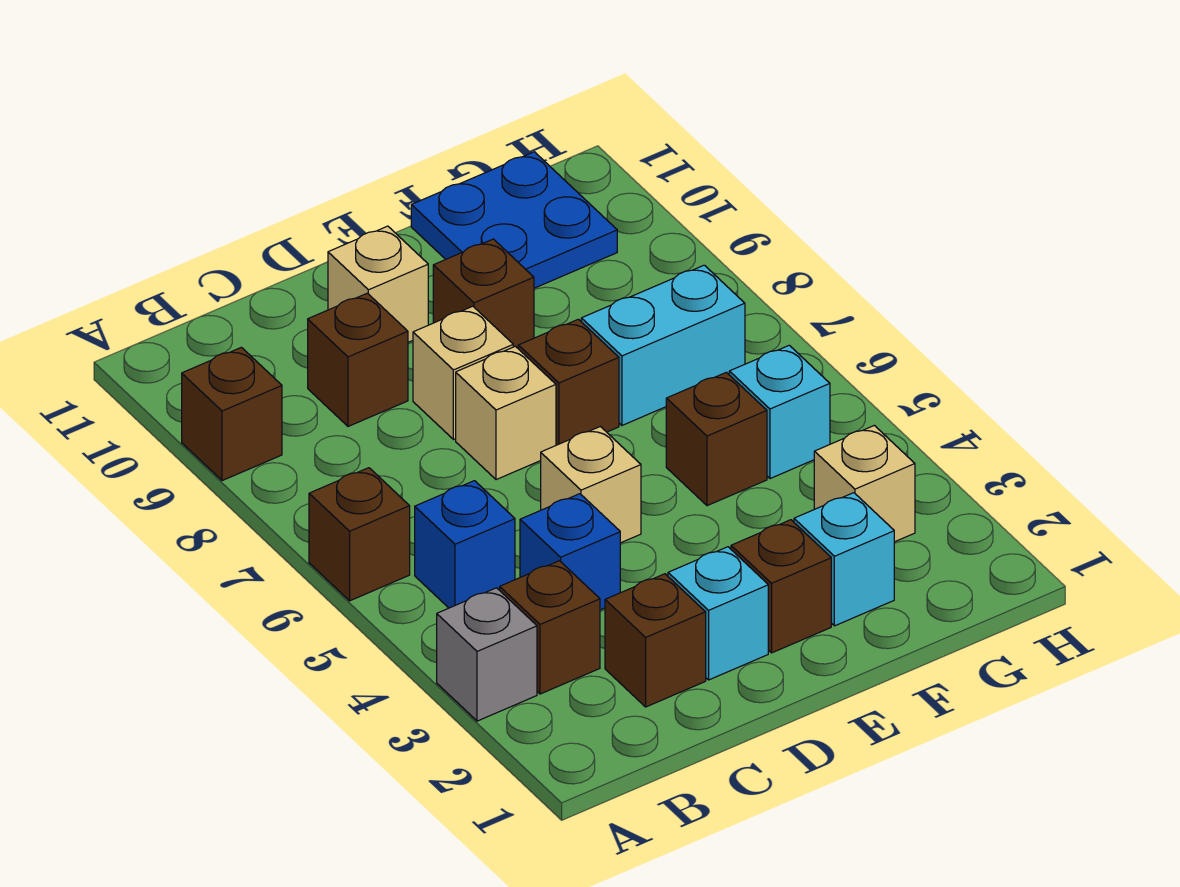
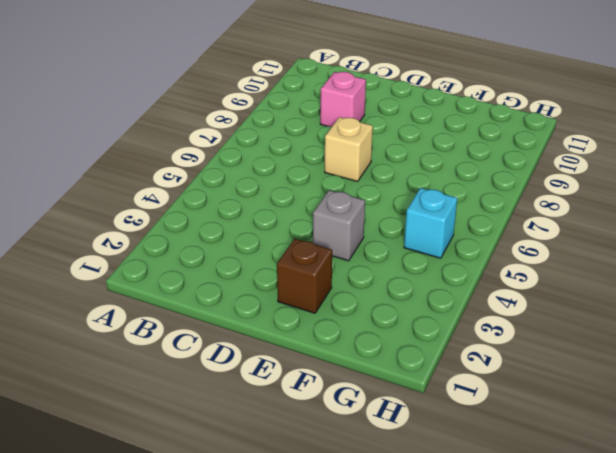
pink 1x1 brick [320,72,366,127] -> brown 1x1 brick [308,293,408,426]
grey 1x1 brick [313,190,365,261] -> grey 1x1 brick moved to [437,588,537,721]
none -> brown 1x1 brick [309,468,410,601]
none -> brown 1x1 brick [182,347,282,481]
none -> brown 1x1 brick [500,561,600,694]

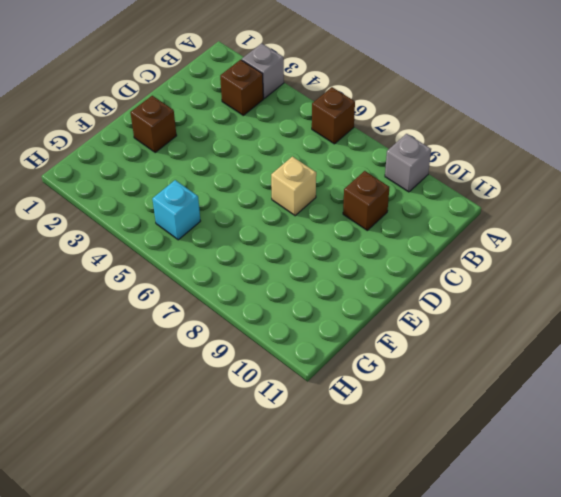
grey 1x1 brick [385,134,431,192] -> brown 1x1 brick [182,347,282,481]
none -> blue 1x1 brick [415,481,515,608]
none -> brown 1x1 brick [605,574,706,707]
none -> blue 1x1 brick [520,494,620,610]

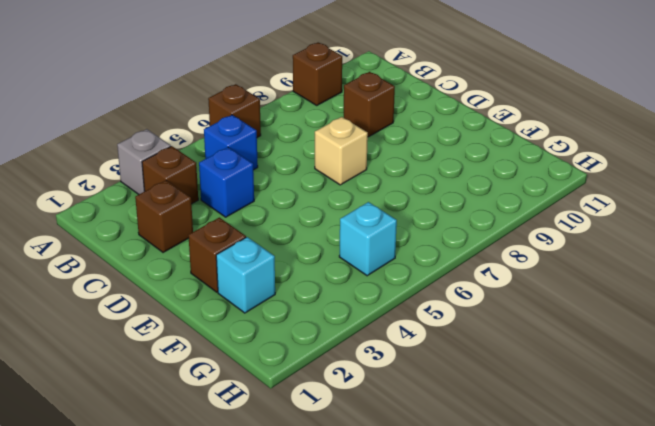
none -> cyan 1x1 brick [668,547,768,680]
none -> tan 1x1 brick [541,427,641,543]
none -> tan 1x1 brick [413,306,513,440]

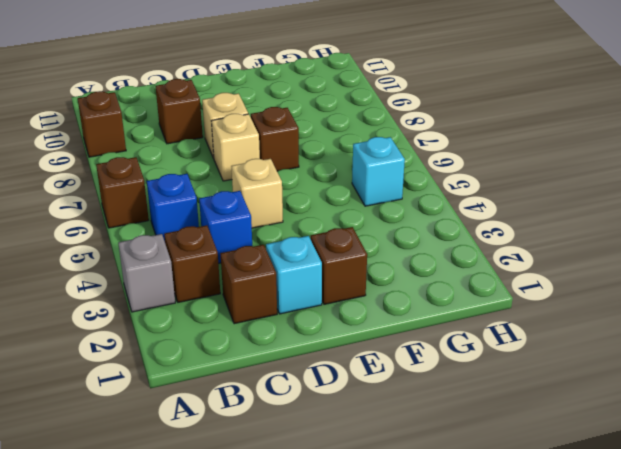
none -> tan 1x1 brick [328,226,428,342]
none -> brown 1x1 brick [433,239,534,348]
none -> cyan 1x1 brick [794,493,894,626]

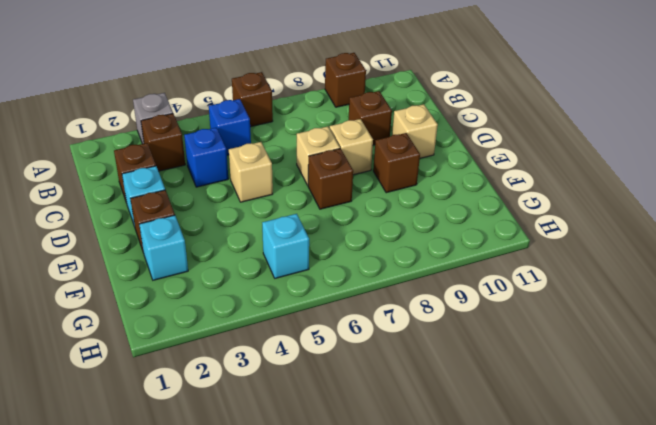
none -> brown 1x1 brick [666,372,767,506]
none -> cyan 1x2 brick [581,265,745,425]
none -> blue 2x2 plate [411,152,617,288]

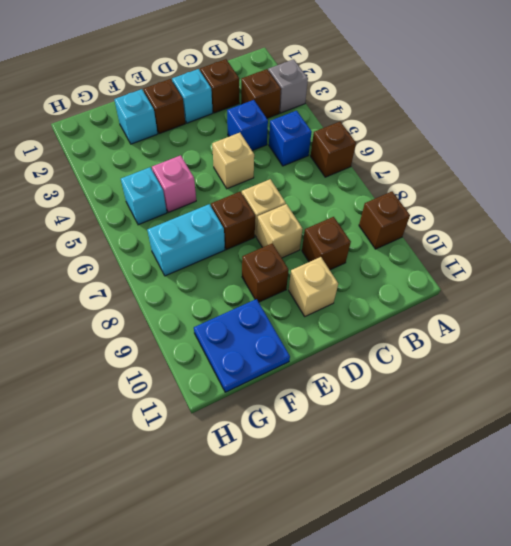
pink 1x1 brick [152,155,196,212] -> brown 1x1 brick [666,372,767,506]
none -> tan 1x1 brick [814,425,915,542]

